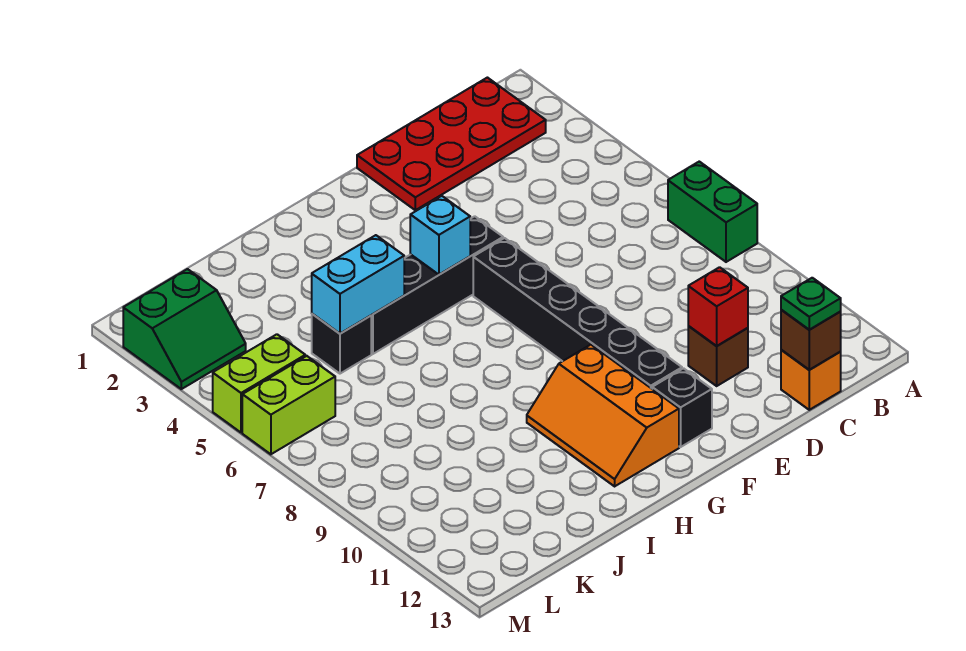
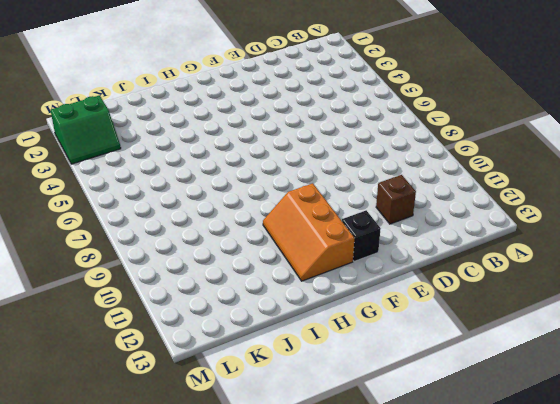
none -> green 1x2 brick [668,162,757,262]
none -> red 2x4 plate [357,78,546,210]
none -> orange 1x1 brick [781,350,841,410]

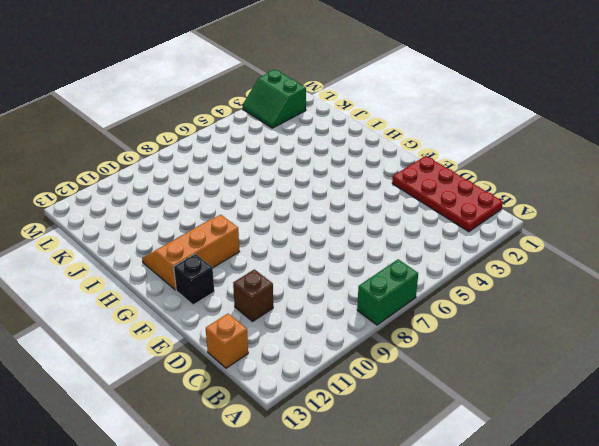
none -> black 1x4 brick [371,216,503,354]
none -> black 1x6 brick [473,238,682,389]
none -> black 1x1 brick [312,314,371,374]

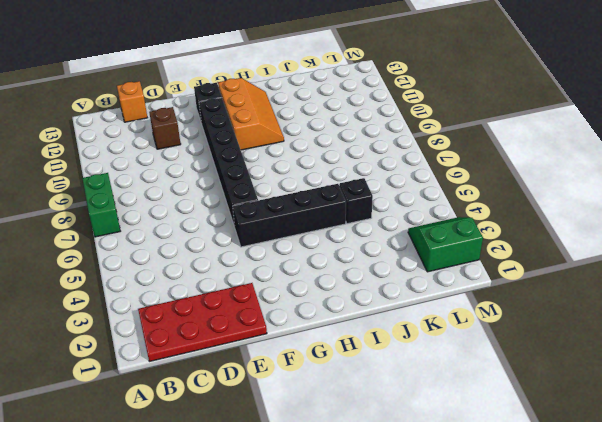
none -> lime 1x2 brick [213,334,305,433]
none -> lime 1x2 brick [242,356,335,454]
none -> brown 1x1 brick [781,310,841,370]

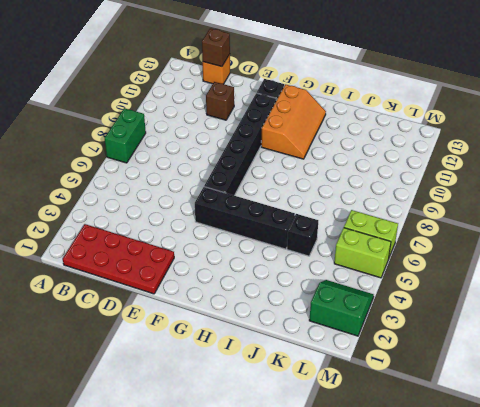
none -> red 1x1 brick [688,267,748,346]
none -> cyan 1x1 brick [410,196,470,275]
none -> cyan 1x2 brick [312,235,404,333]

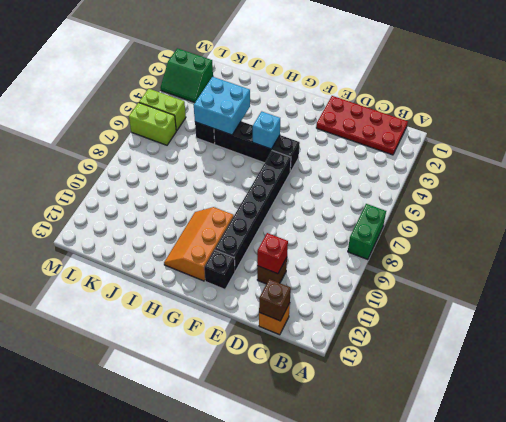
cyan 2x2 brick [194,77,250,135] -> cyan 1x2 brick [312,235,404,333]
none -> green 1x1 plate [781,278,841,330]

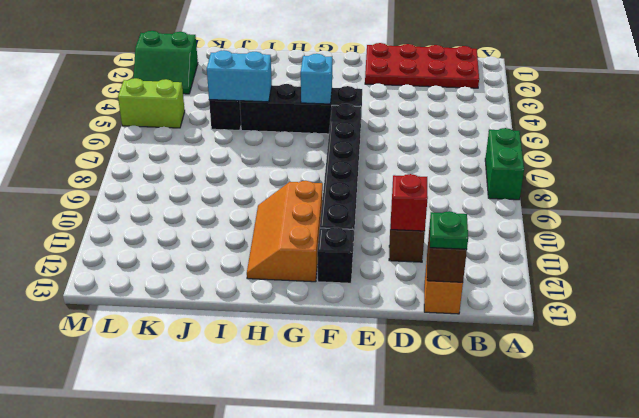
none -> lime 1x2 brick [242,356,335,454]

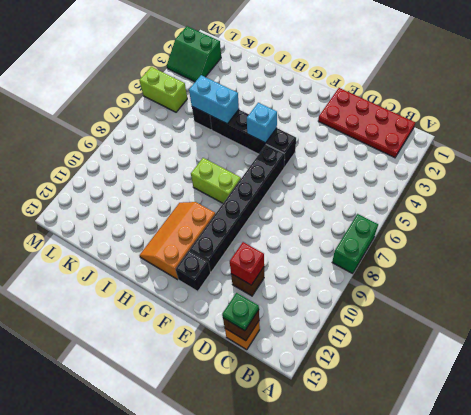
lime 1x2 brick [191,158,241,203] -> lime 1x2 brick moved to [242,356,335,454]

